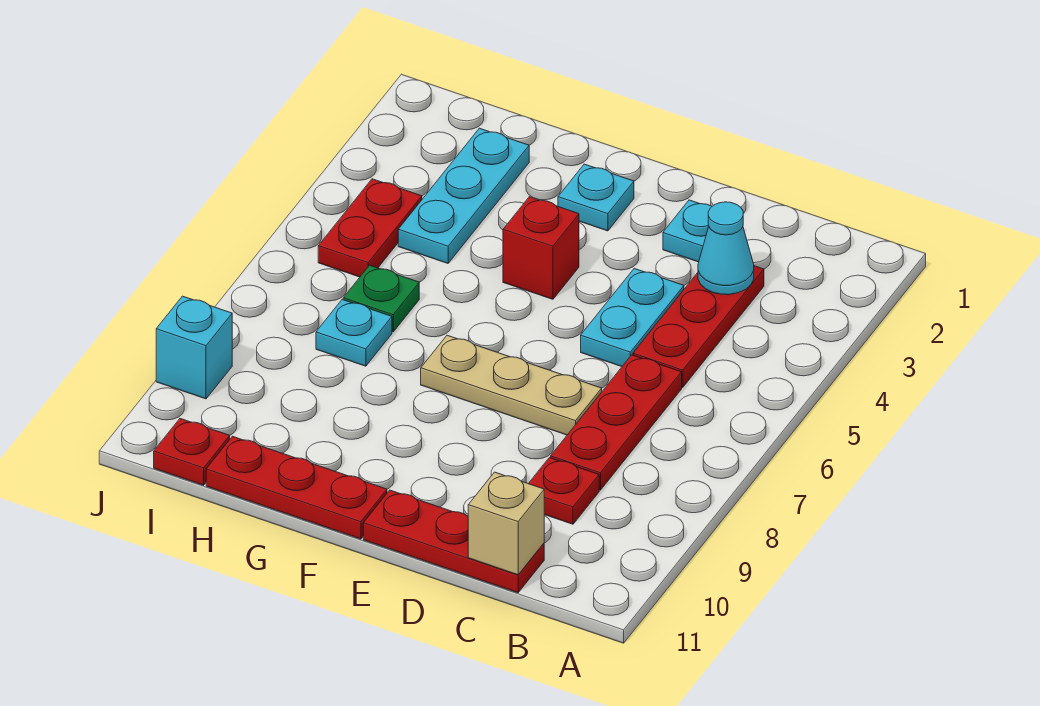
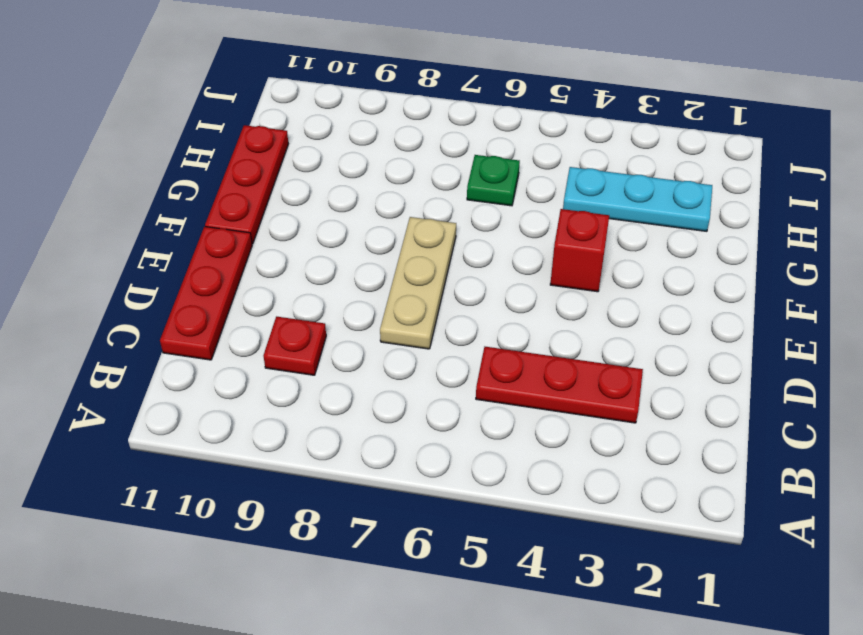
none -> red 1x3 plate [551,355,682,490]
none -> cyan 1x1 plate [663,200,712,262]
none -> cyan 1x2 plate [581,268,684,367]

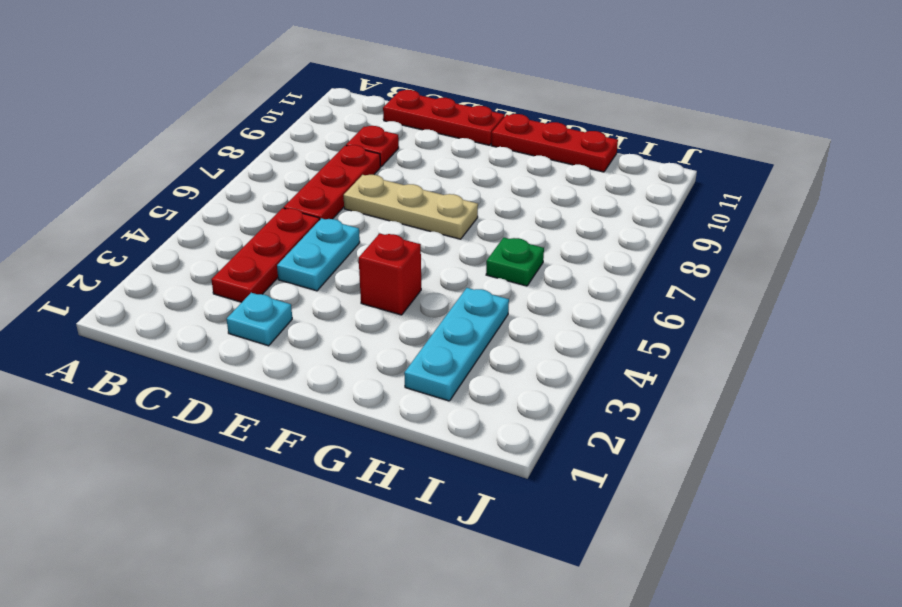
none -> cyan 1x1 plate [558,164,634,231]
none -> cyan 1x1 plate [316,300,392,366]
none -> red 1x2 plate [318,179,422,277]

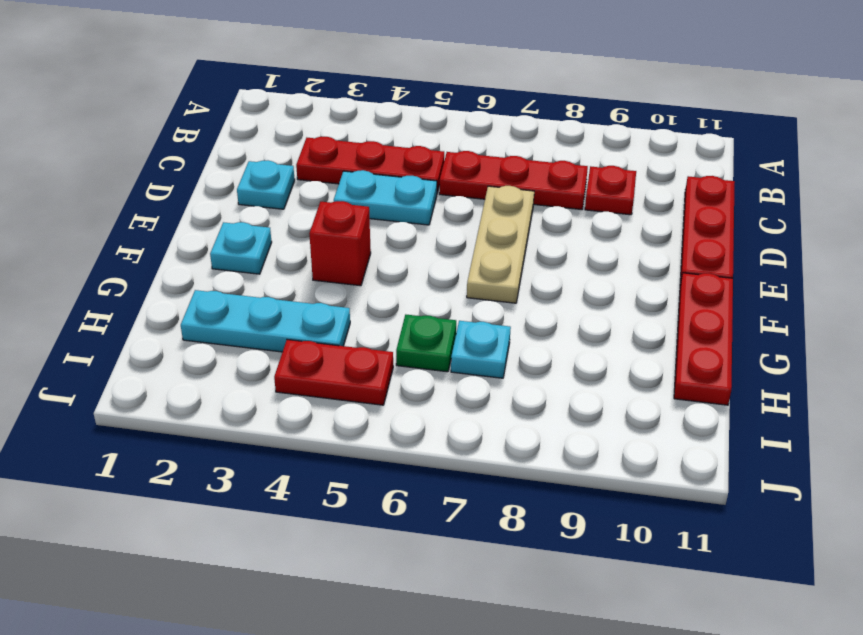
none -> red 1x1 plate [154,419,230,485]
none -> cyan 1x1 brick [156,296,232,399]
none -> cyan 1x1 cone [698,202,754,295]

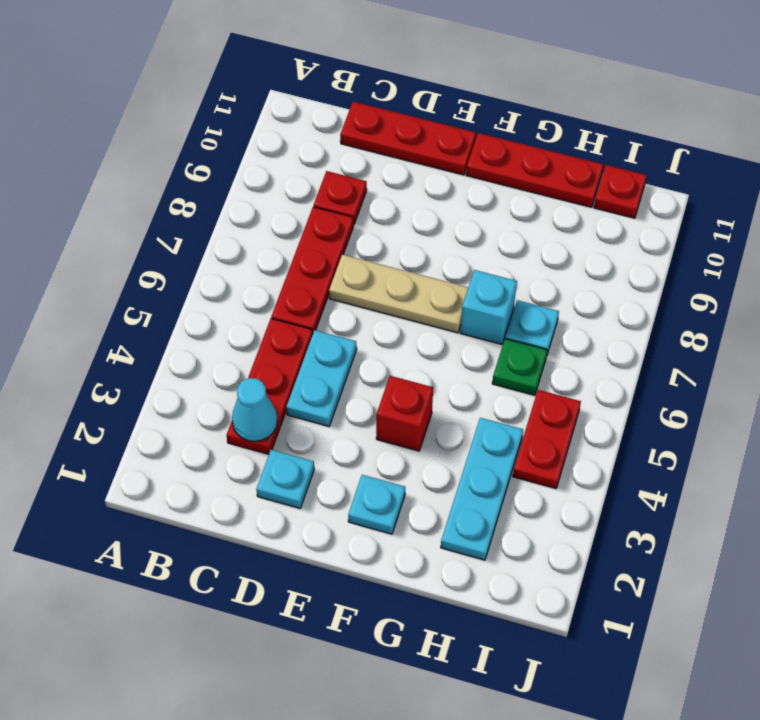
cyan 1x1 brick [460,270,517,344] -> cyan 1x1 brick moved to [156,296,232,399]
none -> tan 1x1 brick [468,472,544,575]

